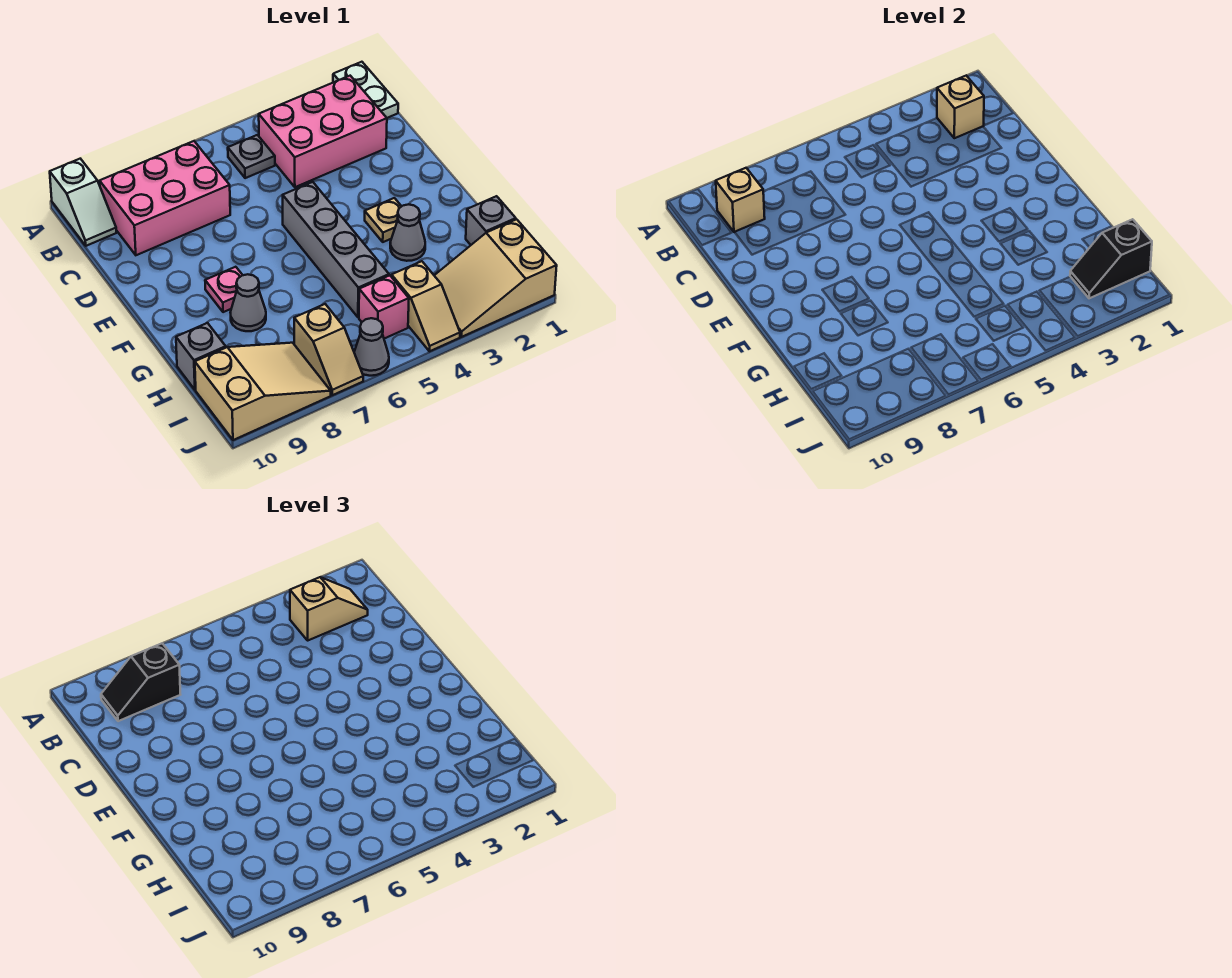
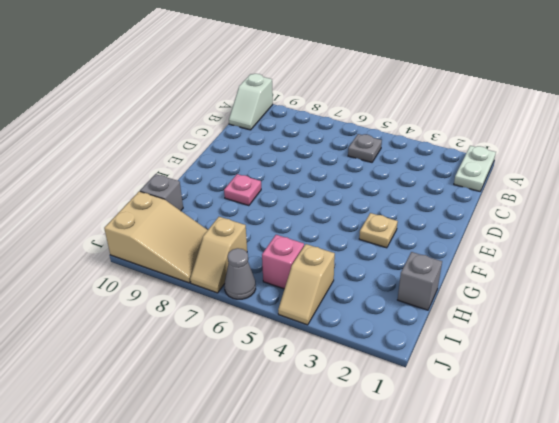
none -> pink 2x3 brick [259,76,387,187]
none -> pink 2x3 brick [100,141,230,255]
none -> grey 1x4 brick [283,182,389,317]

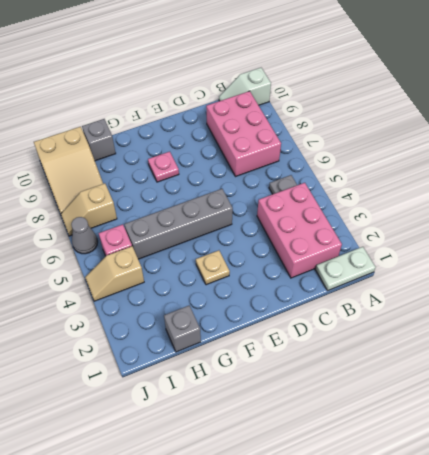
none -> grey 1x1 cone [390,204,425,261]
none -> grey 1x1 cone [230,274,266,331]
none -> tan 2x3 slope [434,219,557,337]

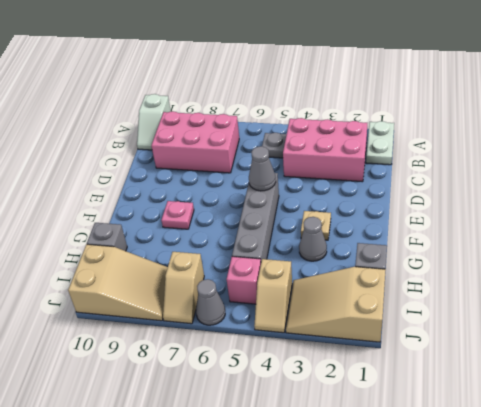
grey 1x1 cone [249,146,276,191] -> grey 1x1 cone moved to [230,274,266,331]
none -> tan 1x1 brick [937,76,984,138]
none -> tan 1x1 brick [716,168,765,232]
none -> black 1x2 slope [1070,219,1152,298]

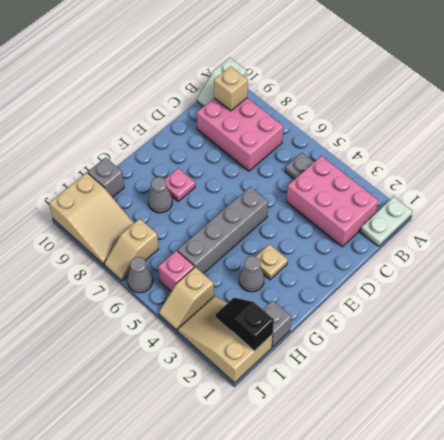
none -> tan 1x1 brick [937,76,984,138]
none -> tan 1x2 slope [290,577,368,640]
none -> black 1x2 slope [101,643,180,721]

